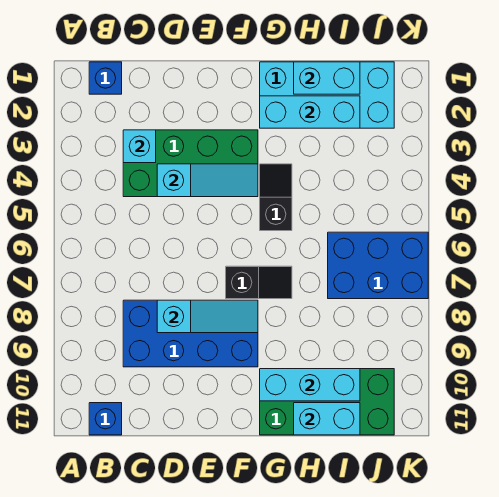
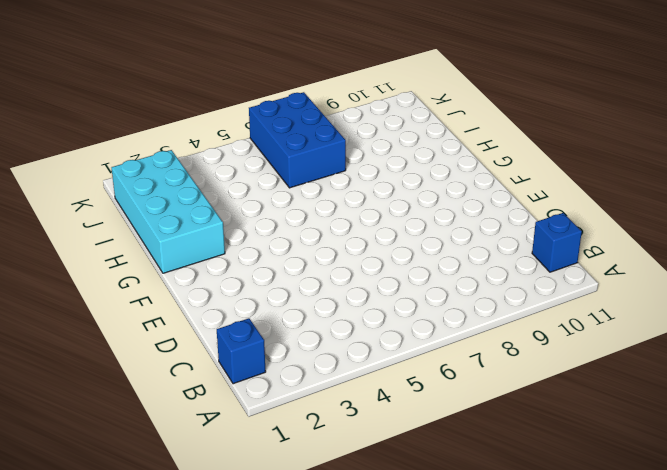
none -> green 2x4 brick [123,130,258,197]
none -> blue 2x4 brick [123,300,258,367]
none -> black 1x2 slope [226,266,292,299]

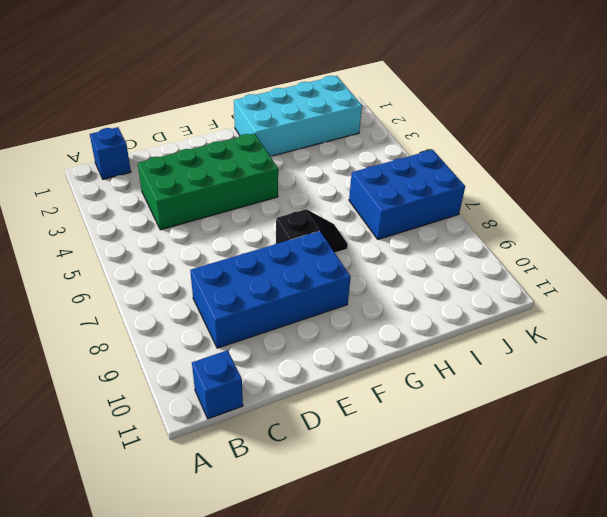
none -> black 1x2 slope [260,164,292,231]
none -> green 2x4 brick [260,369,394,435]
none -> cyan 1x1 brick [123,130,156,163]

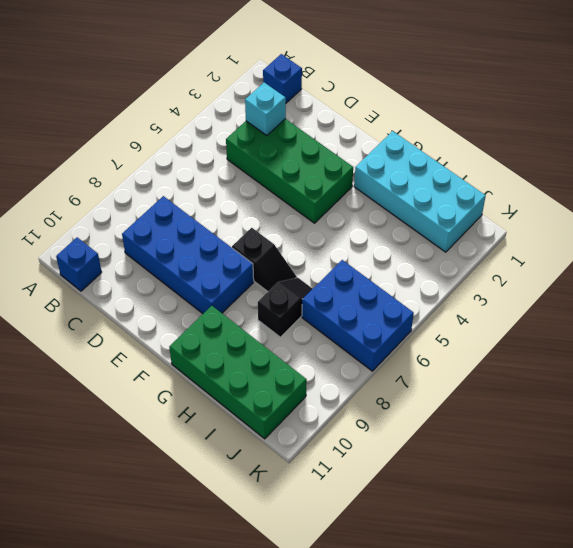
black 1x2 slope [258,278,313,337] -> black 1x2 slope moved to [260,164,292,231]
none -> cyan 1x3 slope [157,164,258,197]
none -> cyan 1x3 slope [157,300,258,333]
none -> cyan 1x3 brick [260,96,360,128]

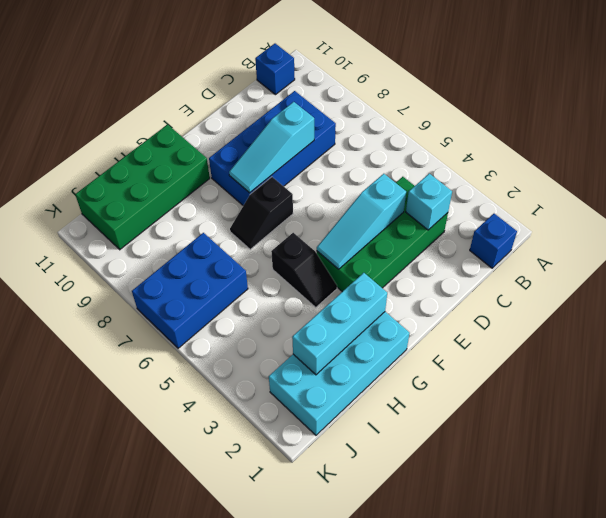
none -> cyan 1x3 brick [260,369,360,401]
none -> cyan 1x2 brick [294,62,360,94]
none -> cyan 1x2 brick [294,403,360,435]

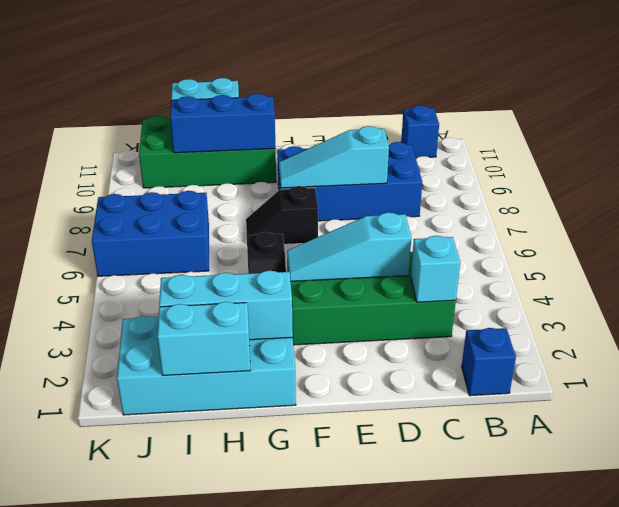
blue 1x3 brick [170,94,276,153] -> cyan 1x3 brick [260,369,360,401]

